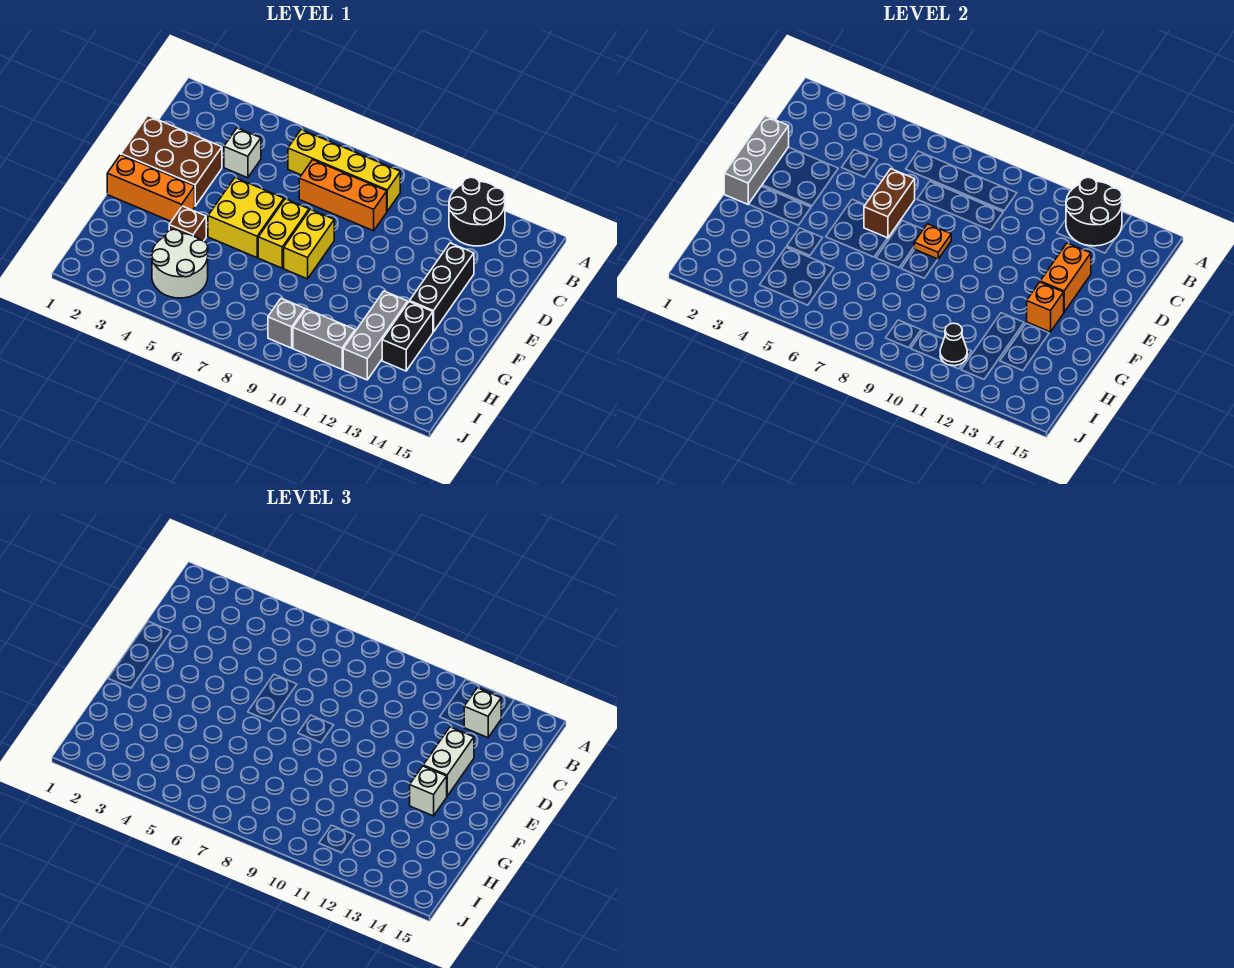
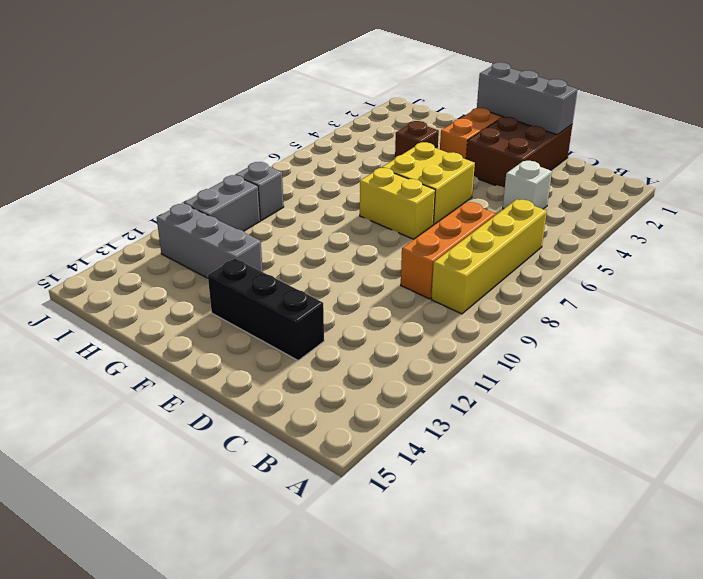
none -> black 2x2 round brick [449,177,505,246]
none -> yellow 1x2 brick [284,210,334,279]
none -> black 1x2 brick [382,302,433,371]

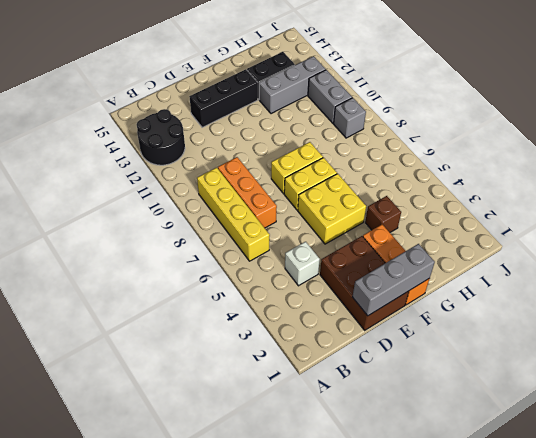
none -> white 2x2 round brick [152,229,208,298]
none -> black 2x2 round brick [1066,177,1122,246]
none -> brown 1x2 brick [864,169,915,238]

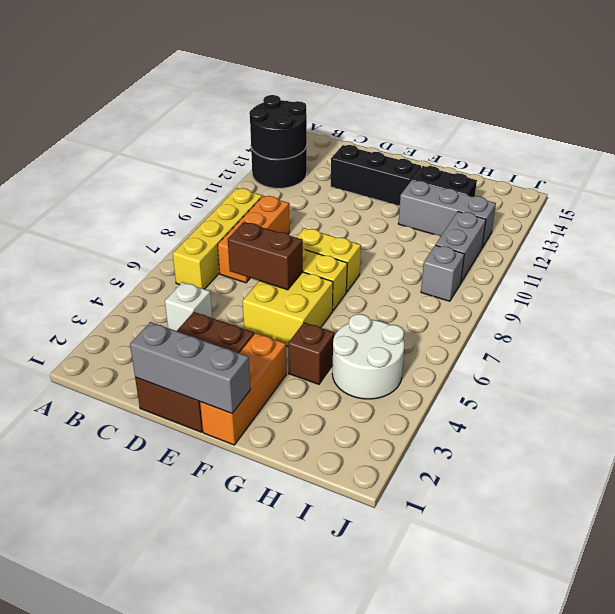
none -> orange 1x2 brick [1040,243,1091,312]
none -> orange 1x1 plate [914,224,951,259]
none -> orange 1x1 brick [1027,282,1064,332]

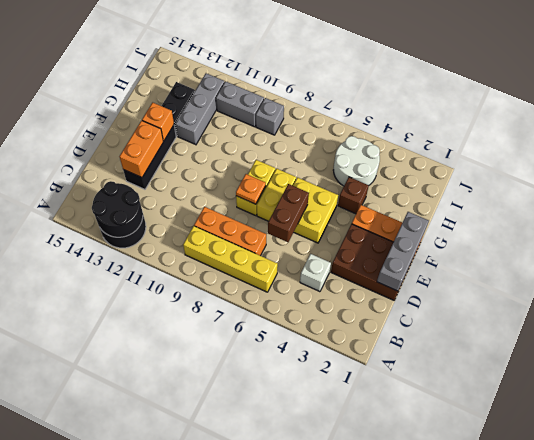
none -> black 1x1 cone [940,323,967,366]
none -> white 1x1 brick [464,688,501,738]
none -> white 1x2 brick [423,727,474,796]

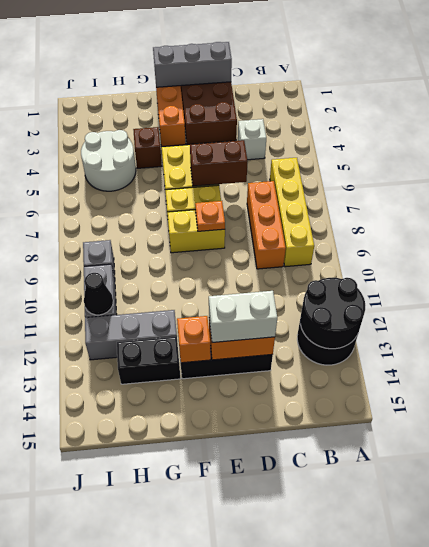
none -> white 1x1 brick [464,688,501,738]
none -> white 1x1 brick [410,766,447,816]

